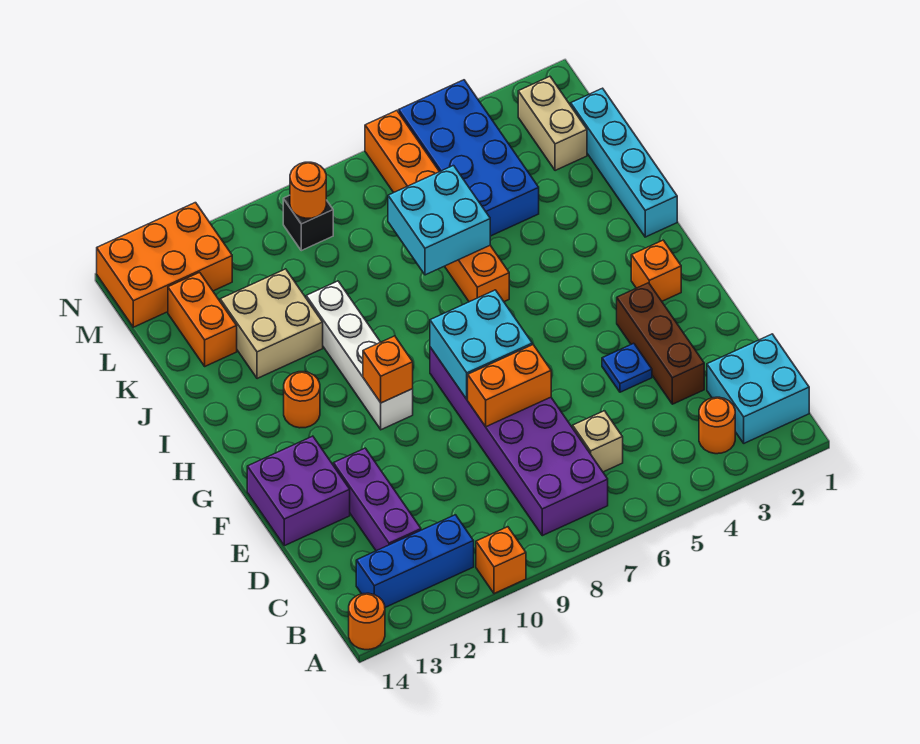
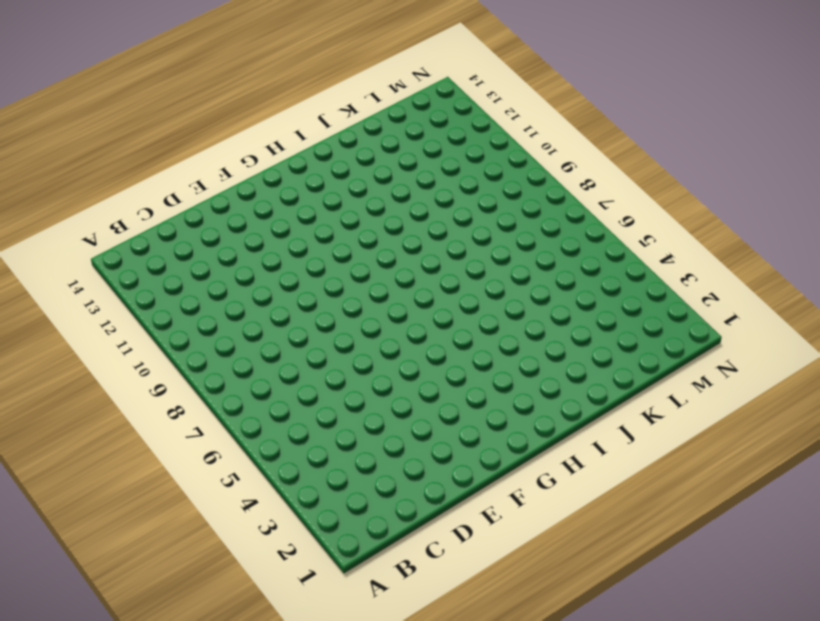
none -> orange 1x1 brick [476,527,526,594]
none -> orange 1x1 round brick [349,593,385,650]
none -> cyan 2x2 brick [707,334,809,443]

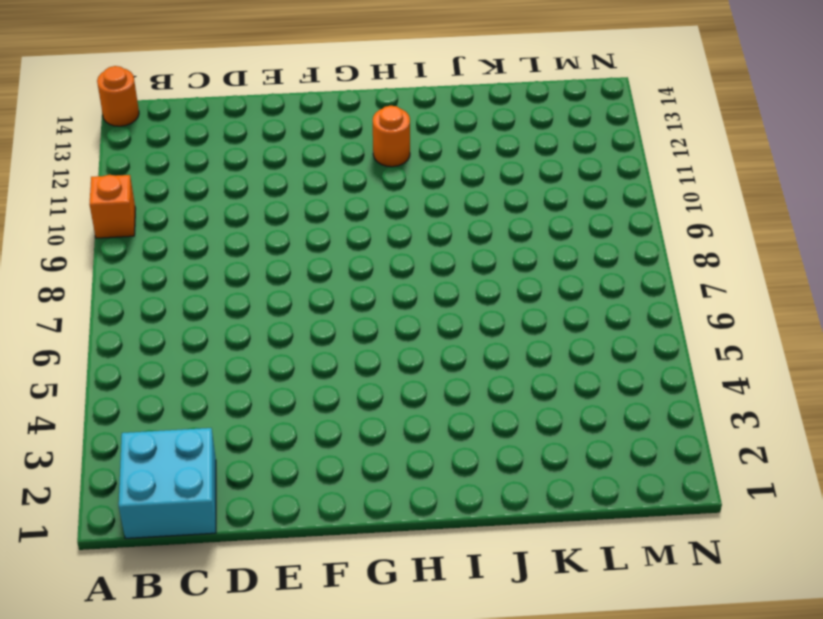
none -> orange 1x1 round brick [699,397,735,454]
none -> purple 2x6 brick [430,347,608,536]
none -> blue 1x3 brick [356,515,474,607]

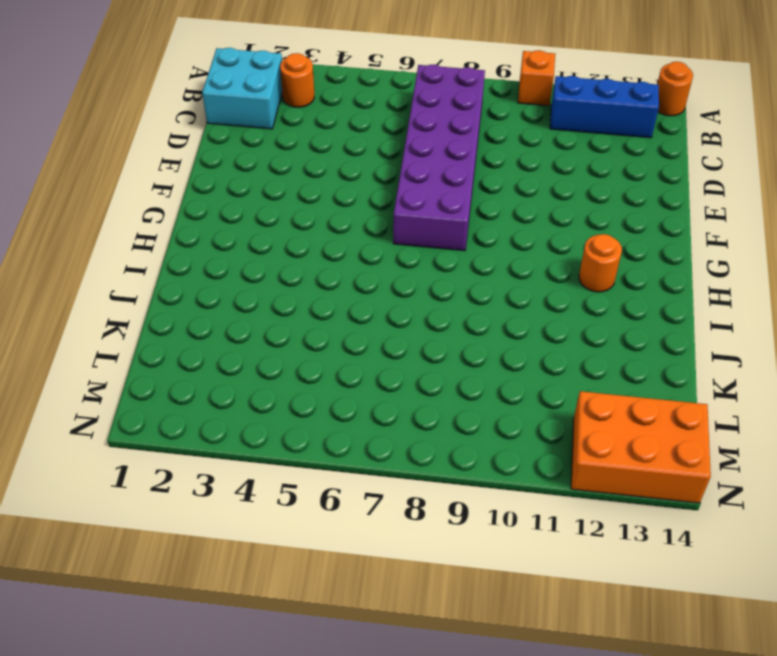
none -> tan 1x1 brick [573,411,623,472]
none -> purple 1x3 brick [333,448,421,551]
none -> brown 1x3 brick [617,283,704,404]

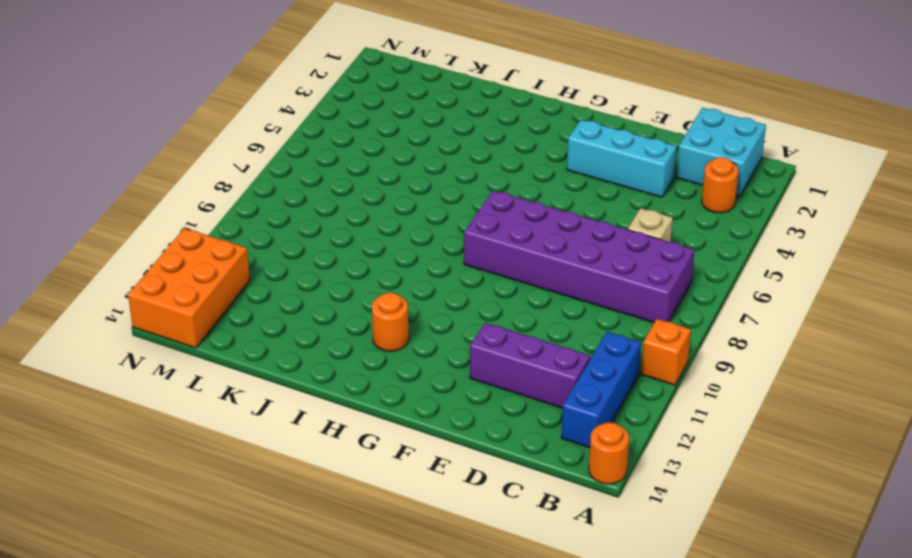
cyan 1x3 brick [567,120,677,197] -> brown 1x3 brick [617,283,704,404]
none -> blue 1x1 plate [602,343,652,392]
none -> purple 2x2 brick [247,436,350,546]
none -> orange 1x1 brick [631,240,681,301]

